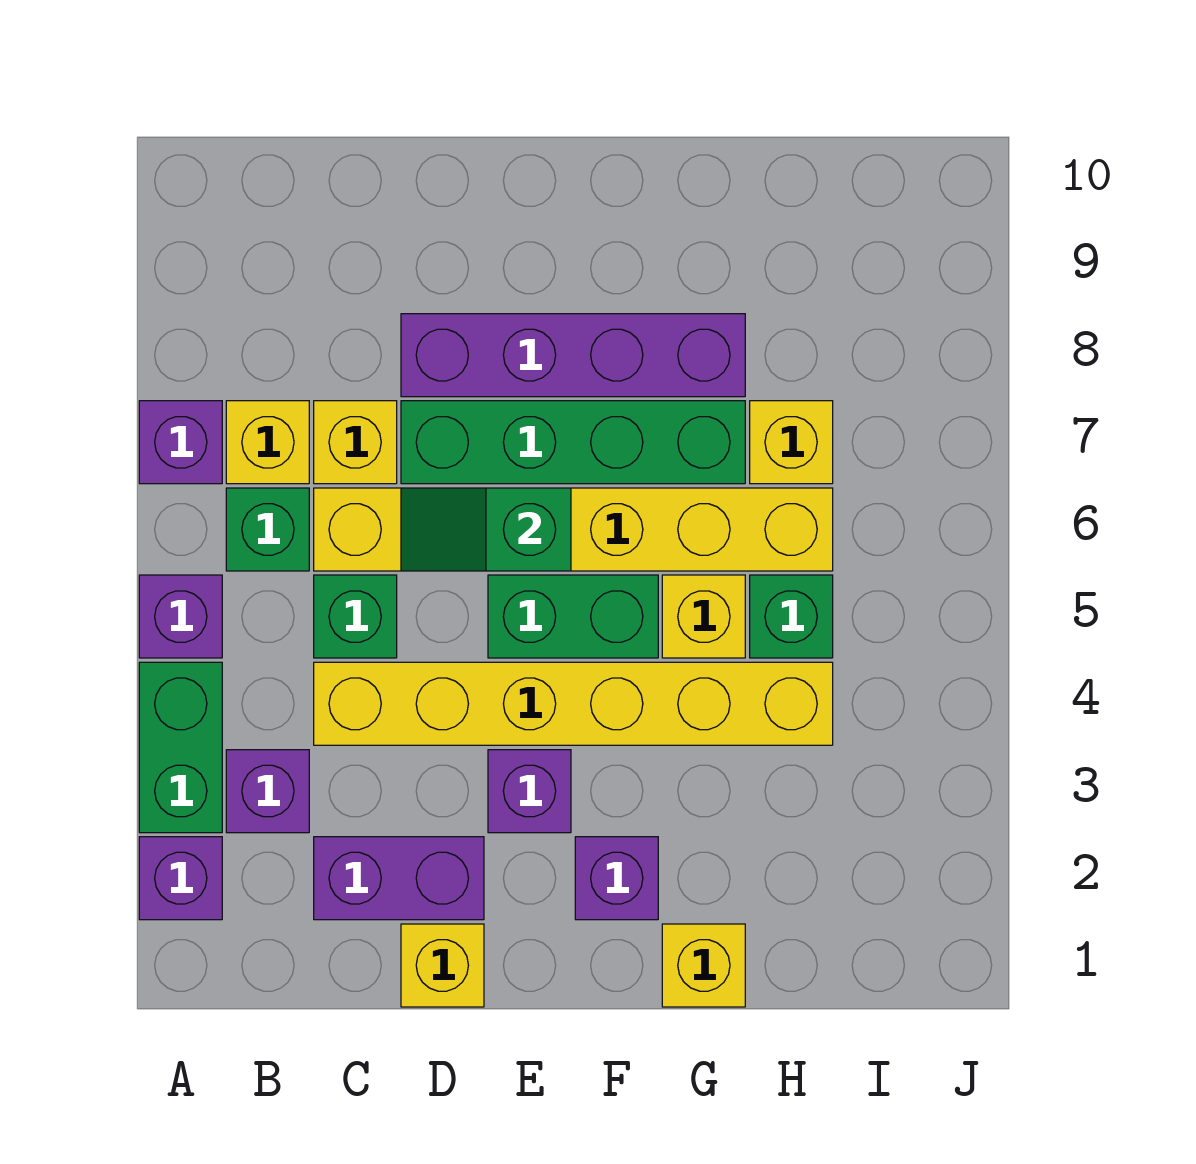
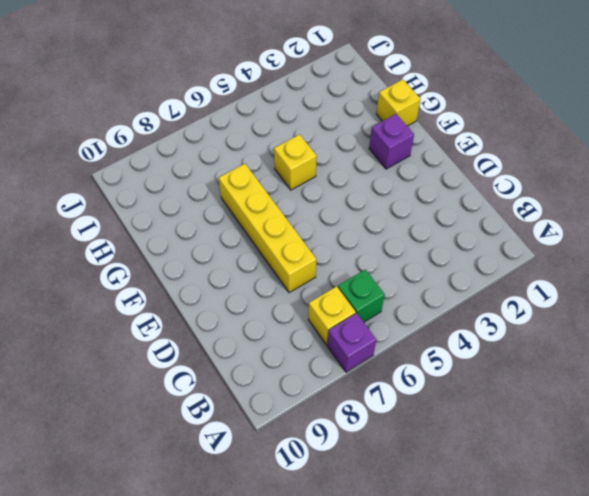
yellow 1x4 brick [219,164,316,293] -> green 1x4 brick [401,401,745,484]
none -> purple 1x1 brick [139,837,222,920]
none -> green 1x2 brick [139,662,222,833]
none -> purple 1x1 brick [139,575,222,658]

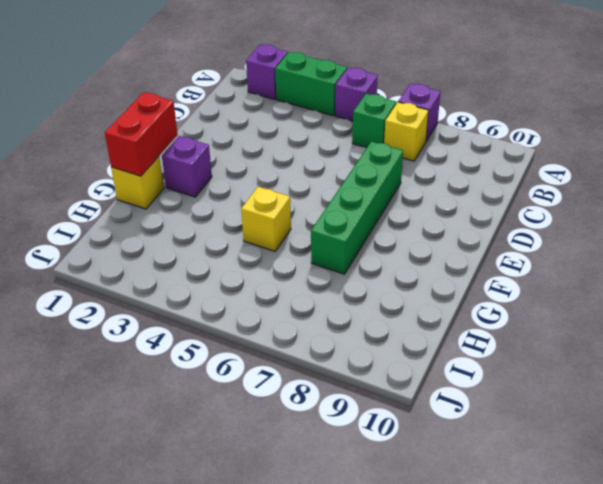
red 1x2 brick [105,92,178,176] -> none
none -> purple 1x1 brick [226,750,309,833]
none -> purple 1x2 brick [314,837,484,920]
none -> yellow 1x6 brick [314,662,833,745]

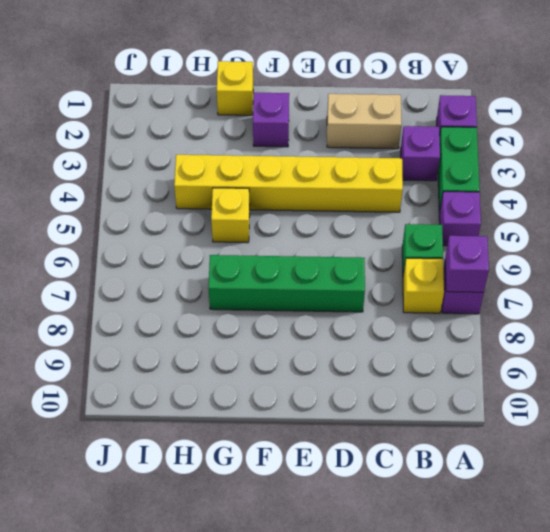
purple 1x1 brick [445,236,489,292] -> purple 1x1 brick moved to [488,750,571,833]
tan 1x2 brick [327,94,402,149] -> purple 1x2 brick [314,837,484,920]
none -> green 1x1 brick [314,575,397,658]
none -> yellow 1x6 brick [314,488,833,571]
none -> yellow 1x1 brick [314,401,397,484]

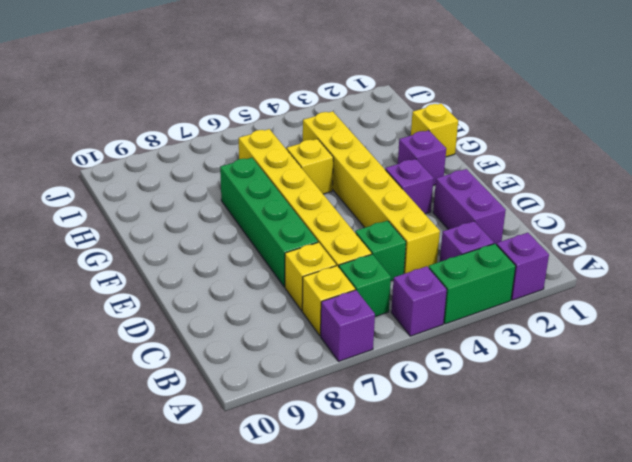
none -> yellow 1x1 brick [401,924,484,1007]
none -> purple 1x4 brick [401,314,745,397]
none -> green 1x2 brick [488,575,658,658]

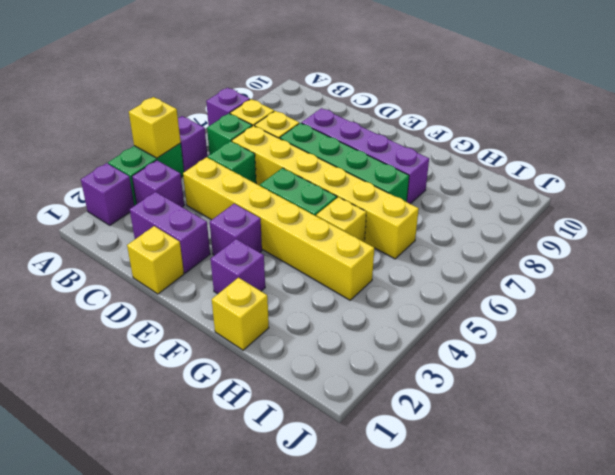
yellow 1x1 brick [129,97,181,158] -> yellow 1x1 brick moved to [750,401,833,484]
none -> green 1x1 brick [750,575,833,658]
none -> green 1x2 slope [401,488,571,571]

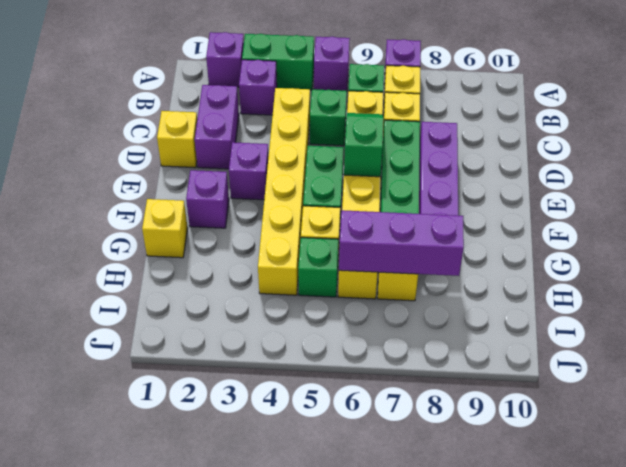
purple 1x3 brick [339,210,464,276] -> none

